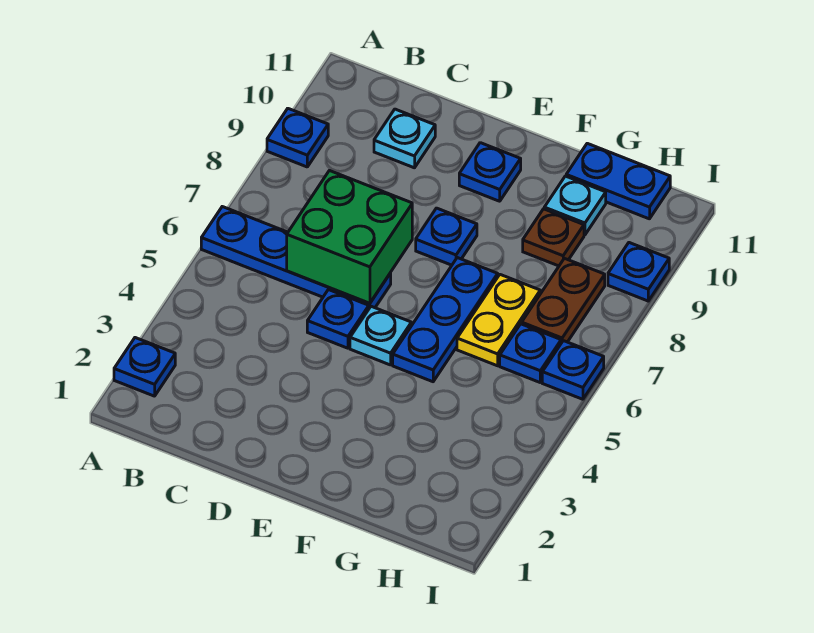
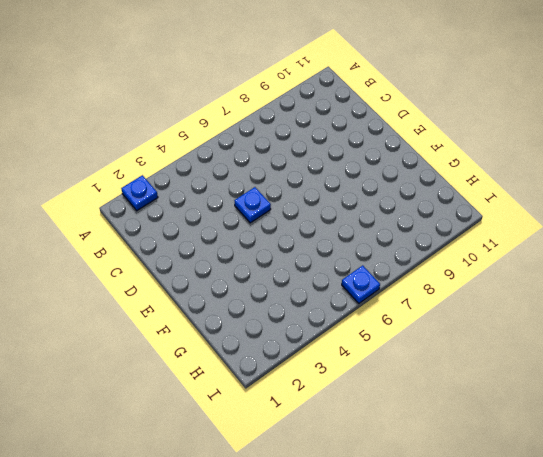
none -> blue 1x4 plate [201,207,391,308]
none -> blue 1x1 plate [267,109,328,167]
none -> cyan 1x1 plate [374,109,435,168]

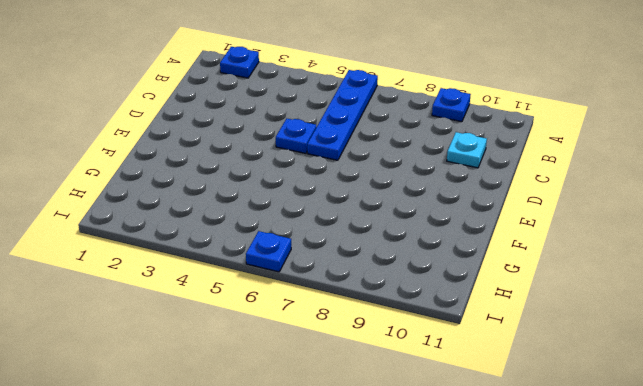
none -> cyan 1x1 plate [350,306,411,365]
none -> blue 1x1 plate [416,208,477,265]
none -> blue 1x1 plate [459,143,521,201]

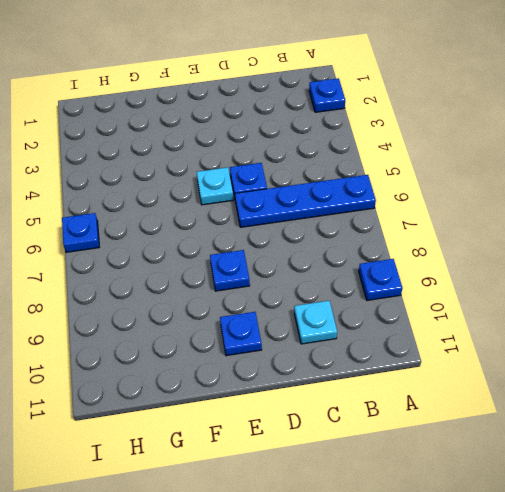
none -> blue 1x3 plate [393,258,498,382]
none -> yellow 1x2 plate [457,275,540,366]
none -> brown 1x1 plate [523,209,584,266]

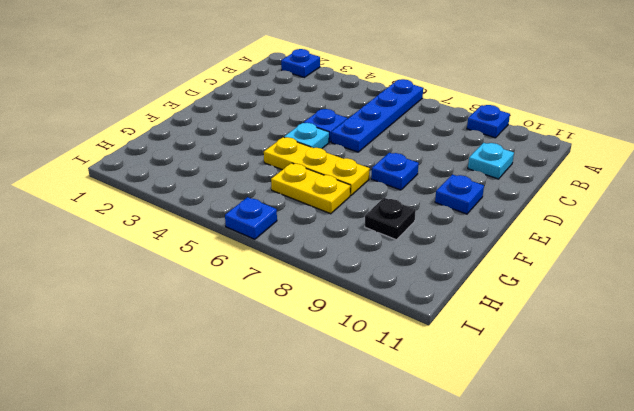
yellow 1x3 plate [264,137,370,196] -> blue 1x3 plate [393,258,498,382]
black 1x1 plate [365,198,416,240] -> brown 1x1 plate [523,209,584,266]
none -> cyan 1x1 plate [544,176,606,235]
none -> blue 1x2 plate [566,143,670,219]
none -> blue 1x1 plate [500,324,561,382]

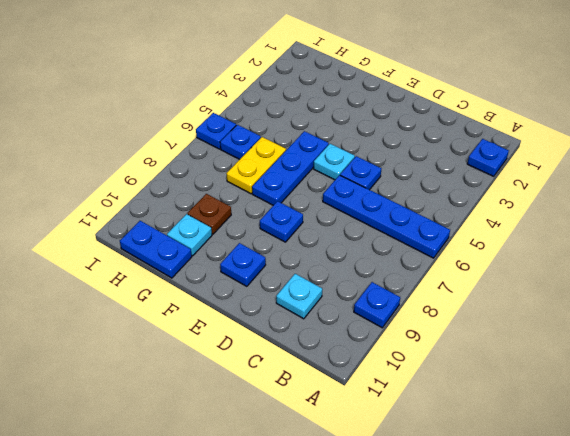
none -> brown 1x2 plate [522,258,605,343]
none -> blue 1x1 plate [608,243,669,301]
none -> green 2x2 brick [287,171,412,303]

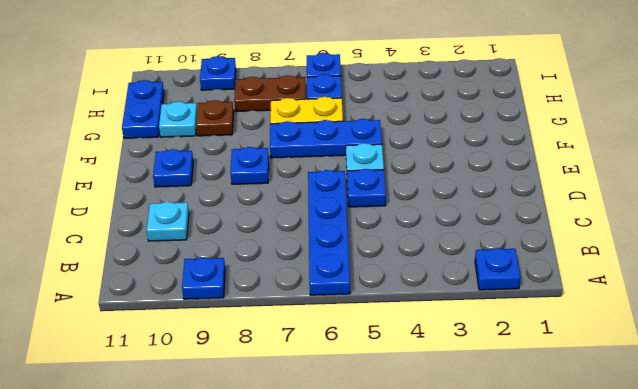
none -> green 2x2 brick [287,171,412,303]

